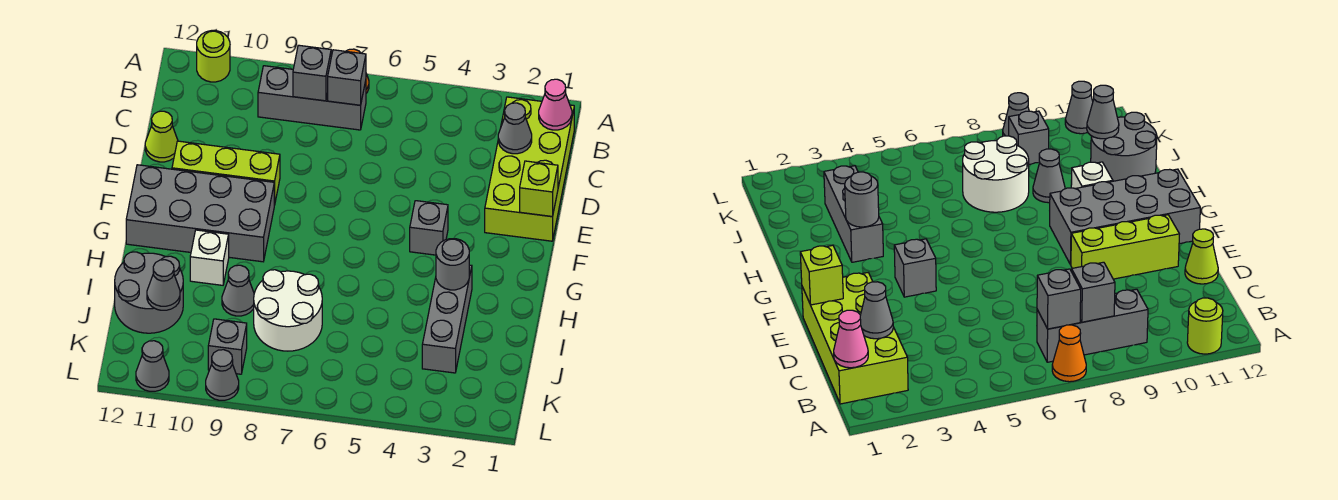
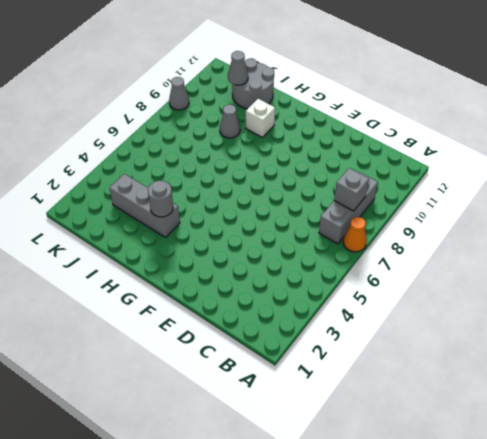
none -> lime 1x1 round brick [197,31,230,82]
none -> lime 2x4 brick [485,97,574,241]
none -> lime 1x1 cone [145,111,178,162]

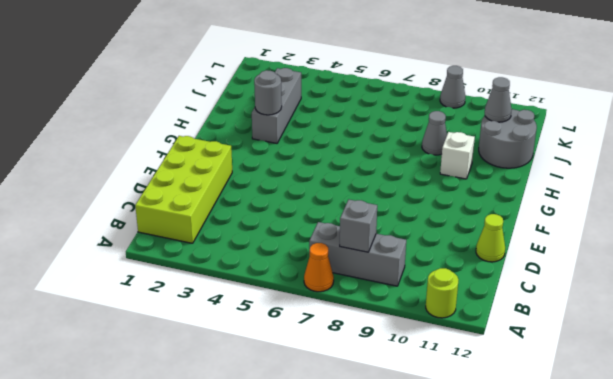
none -> lime 1x3 brick [172,141,280,205]
none -> grey 1x1 brick [410,201,448,255]
none -> grey 2x4 brick [126,165,274,262]

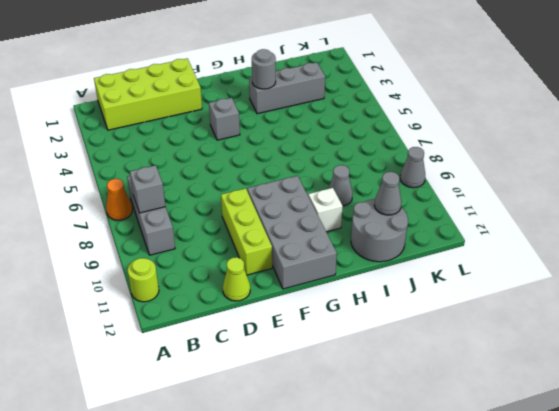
none -> white 2x2 round brick [254,270,322,351]
none -> grey 1x1 brick [208,319,247,374]
none -> grey 1x1 cone [136,341,169,391]

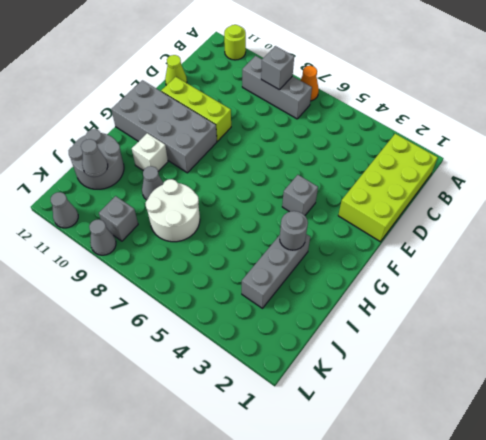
none -> pink 1x1 cone [539,79,572,130]
none -> grey 1x1 brick [328,50,366,105]
none -> grey 1x1 cone [498,103,532,154]

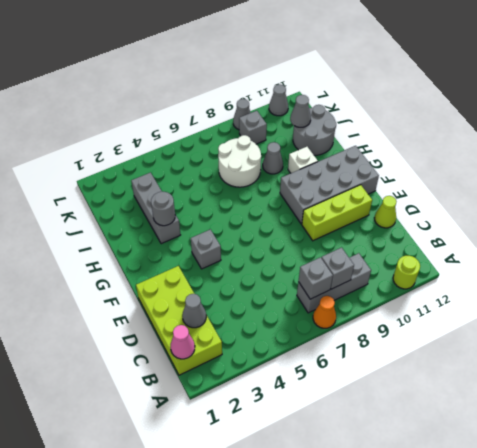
none -> lime 1x1 brick [520,161,558,217]

